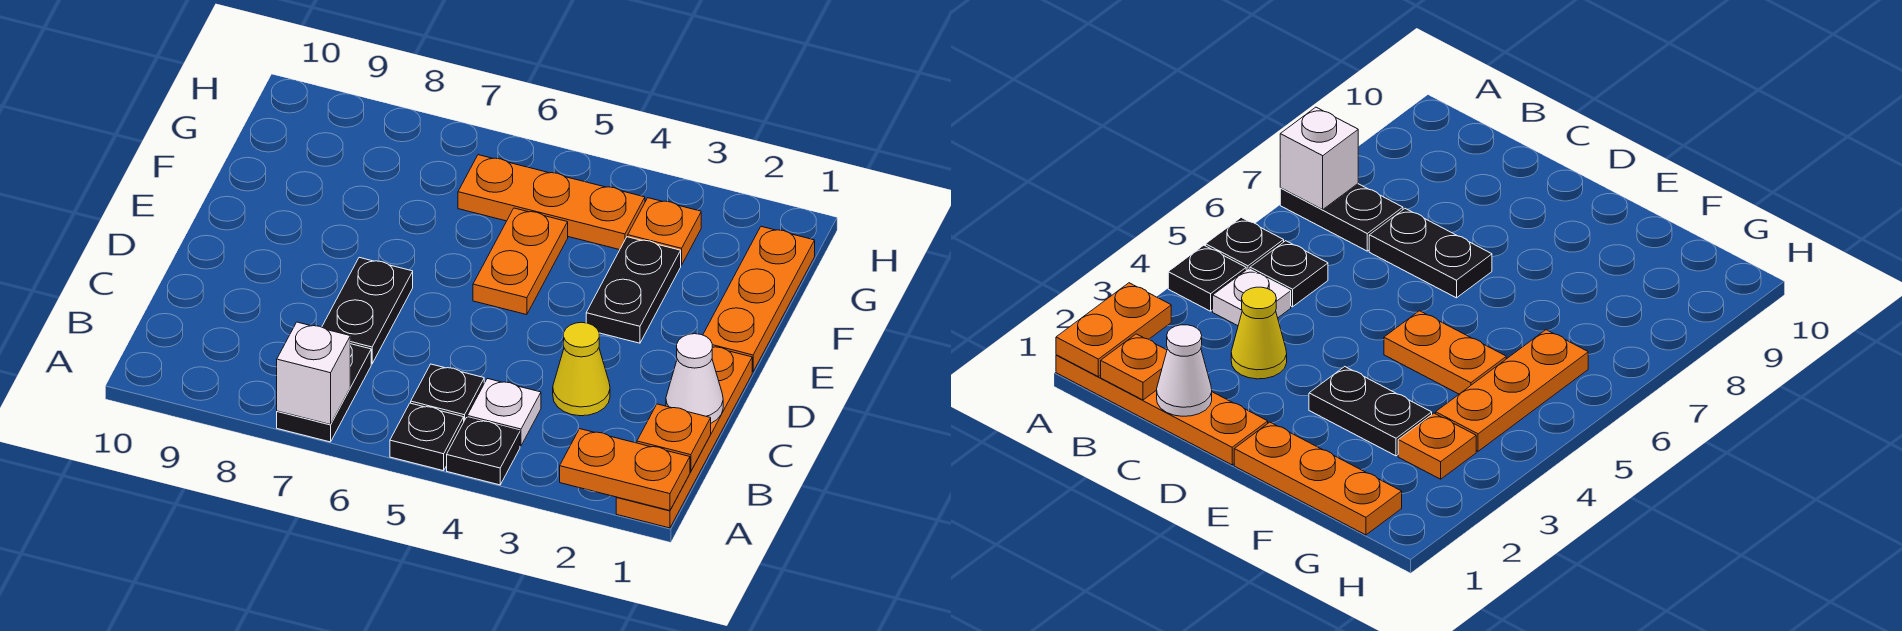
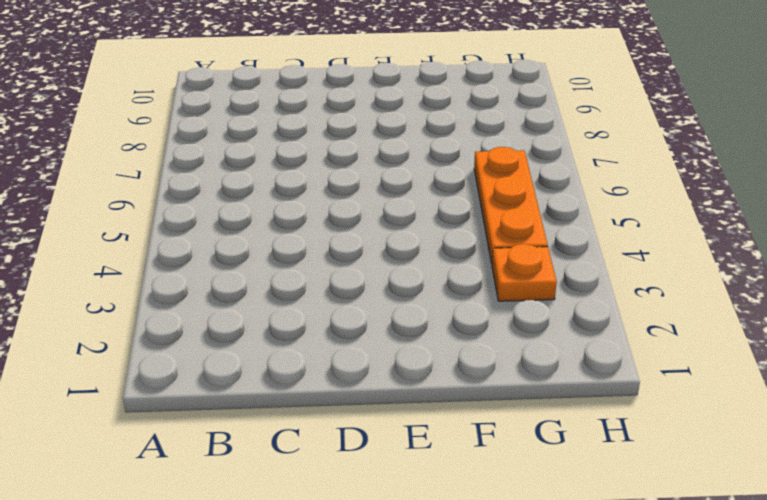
none -> orange 1x4 plate [616,347,752,528]
none -> black 1x1 plate [447,418,520,485]
none -> black 1x1 plate [390,403,464,471]

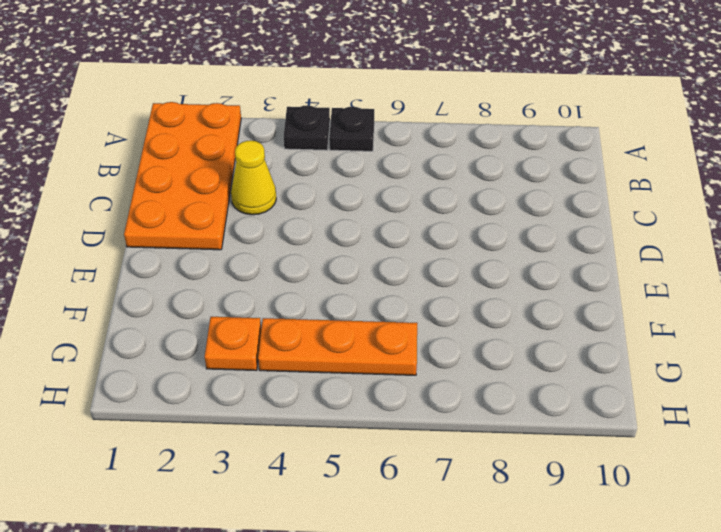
orange 2x4 plate [124,102,241,250] -> orange 1x4 plate [616,347,752,528]
none -> black 1x2 plate [277,344,371,442]
none -> white 1x1 plate [467,378,541,446]
none -> black 1x1 plate [411,364,484,421]

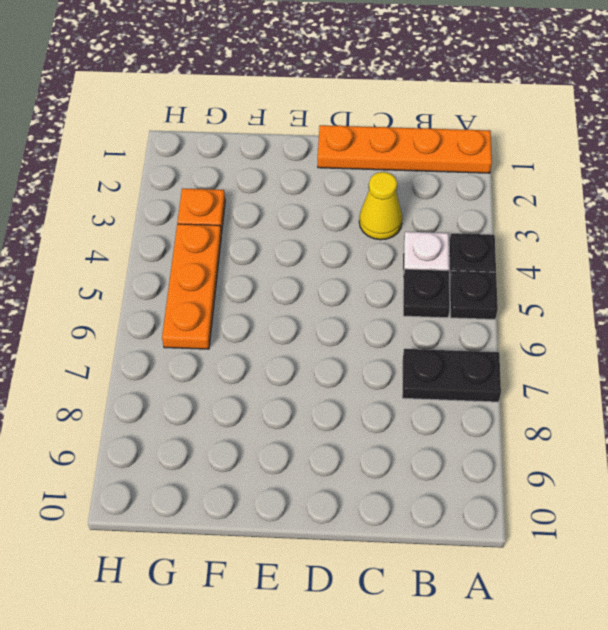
none -> black 1x2 plate [322,257,413,364]
none -> orange 1x3 plate [703,227,815,372]
none -> black 1x2 plate [586,237,681,343]

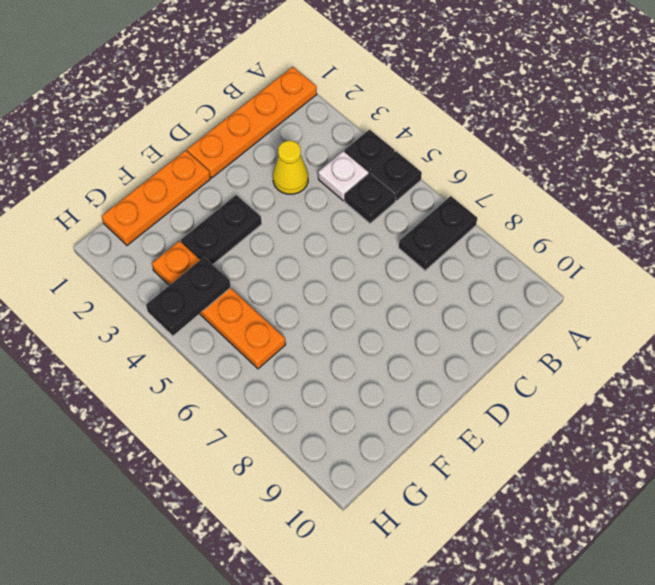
black 1x2 plate [146,257,231,336] -> black 1x2 plate moved to [322,257,413,364]
none -> orange 1x2 plate [473,208,568,315]
none -> orange 1x2 plate [560,429,690,511]
none -> white 1x1 brick [277,322,350,425]

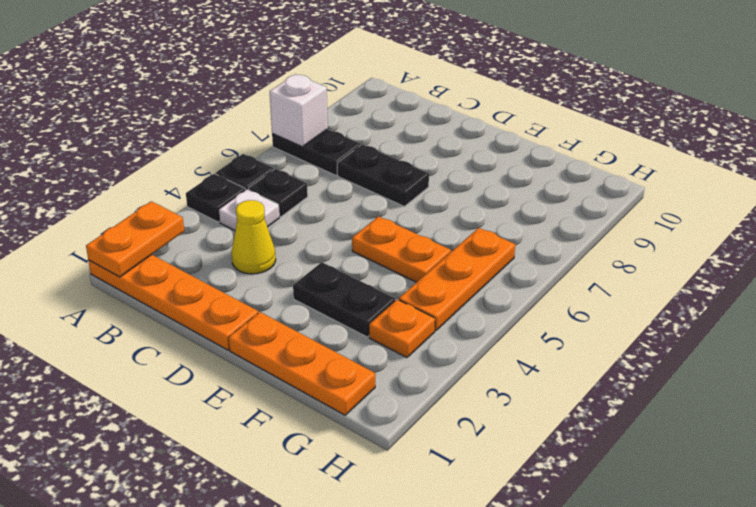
none -> orange 1x1 plate [637,404,711,472]
none -> white 1x1 cone [666,334,723,423]

